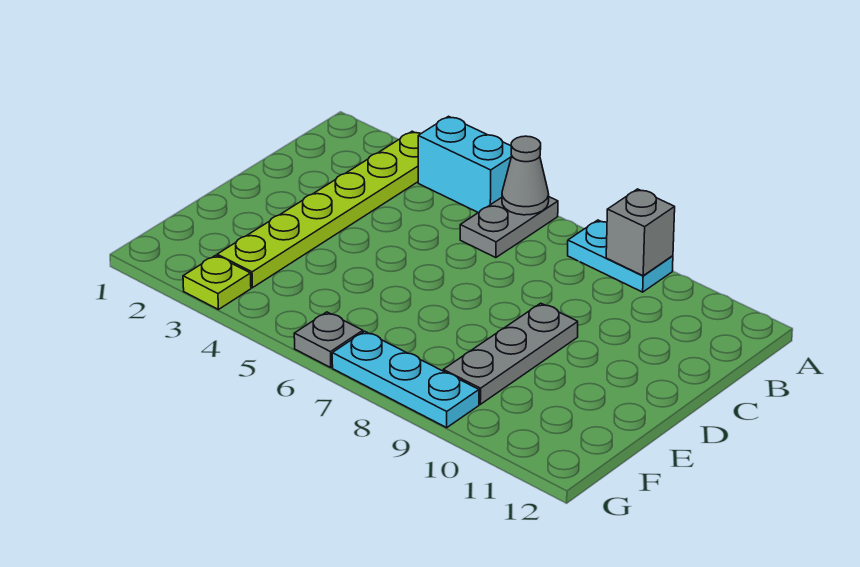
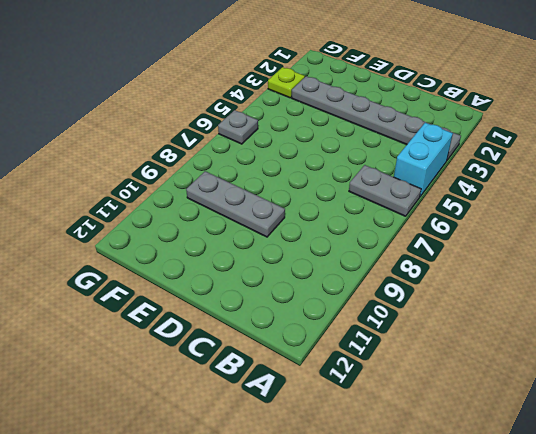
grey 1x6 plate [292,76,461,160] -> lime 1x6 plate [217,131,421,288]
none -> cyan 1x2 plate [568,220,673,292]
none -> cyan 1x3 plate [332,331,479,428]

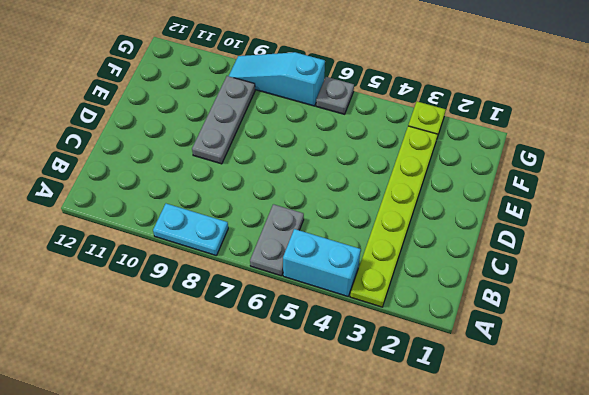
cyan 1x3 slope [229,52,325,106] -> cyan 1x3 plate [332,331,479,428]
none -> grey 1x1 cone [502,136,549,215]
none -> grey 1x1 brick [606,189,675,276]

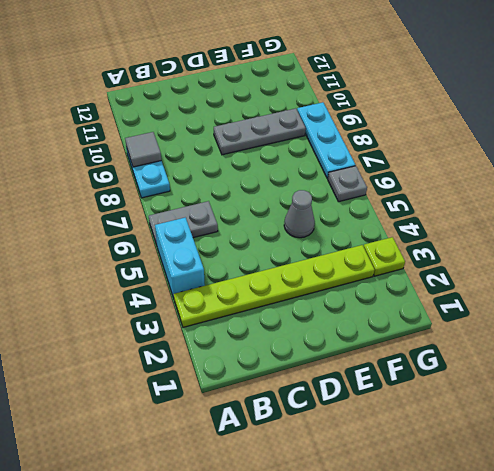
grey 1x1 tile [125,132,161,167] -> grey 1x1 brick [606,189,675,276]
grey 1x1 cone [284,190,315,238] -> grey 1x1 cone moved to [502,136,549,215]

